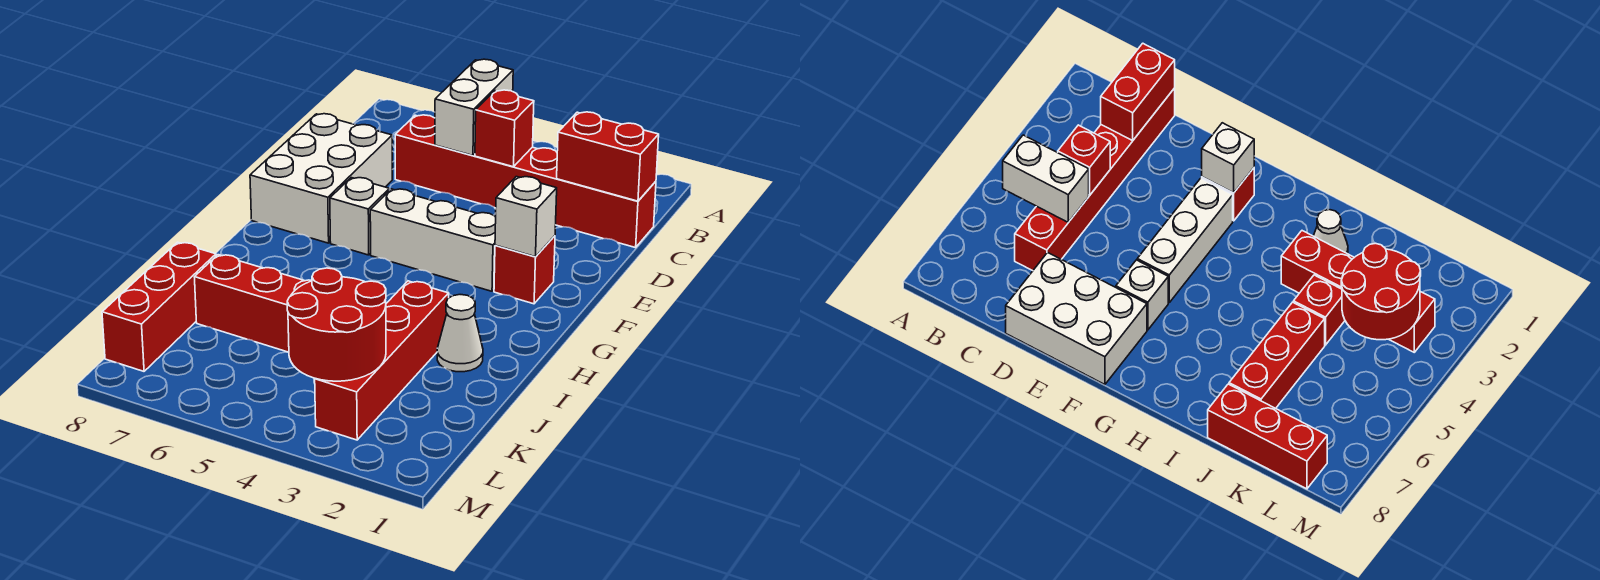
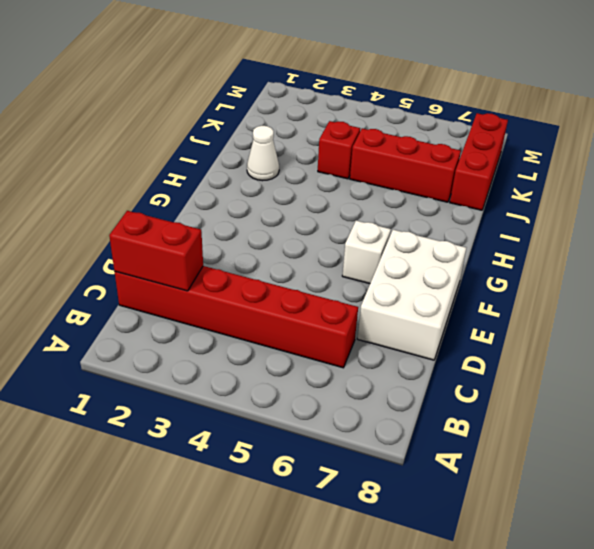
none -> red 1x1 brick [494,236,555,304]
none -> white 1x3 brick [370,189,496,291]
none -> red 1x4 brick [315,281,449,440]

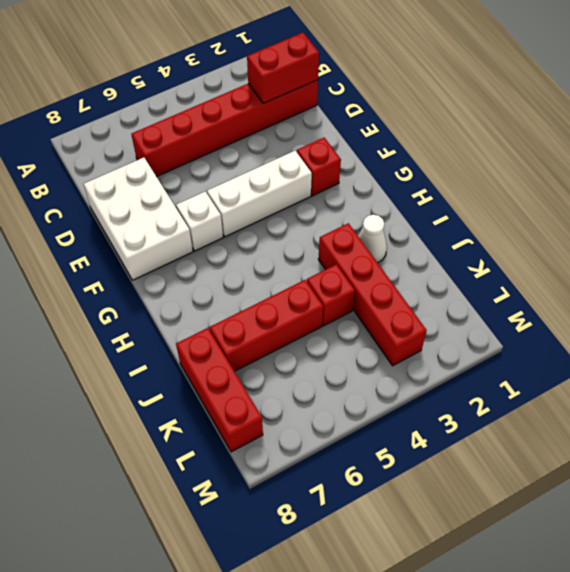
none -> white 1x2 brick [435,59,513,155]
none -> red 1x1 brick [475,90,534,167]
none -> white 1x1 brick [495,177,557,257]

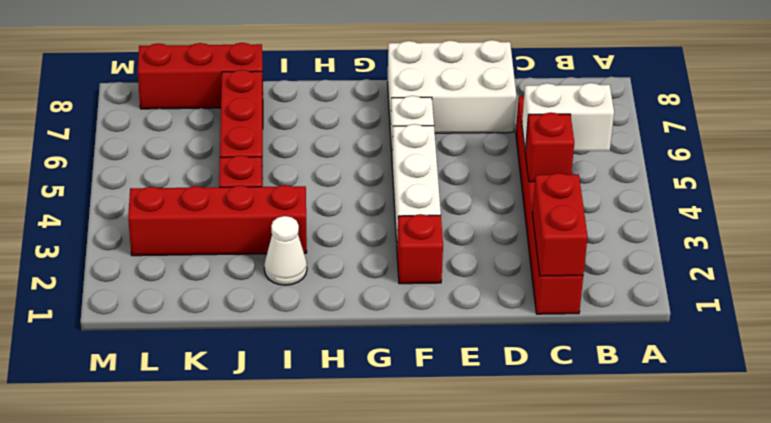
none -> white 1x1 brick [495,177,557,257]
none -> red 2x2 round brick [287,268,386,381]

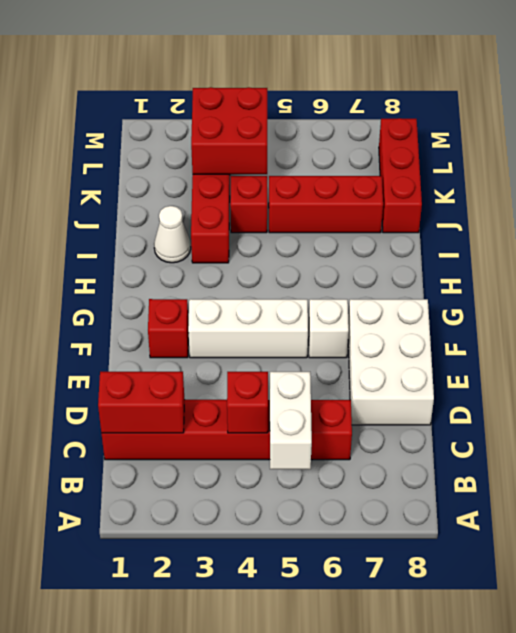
red 2x2 brick [191,87,267,174] -> red 2x2 round brick [287,268,386,381]
none -> white 1x1 brick [495,177,557,257]

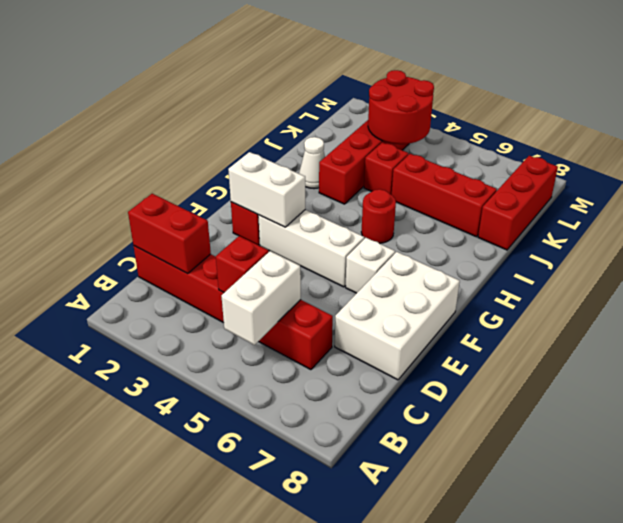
white 1x2 brick [228,152,305,227] -> white 1x1 brick [495,177,557,257]
red 1x1 round brick [361,189,396,243] -> none

